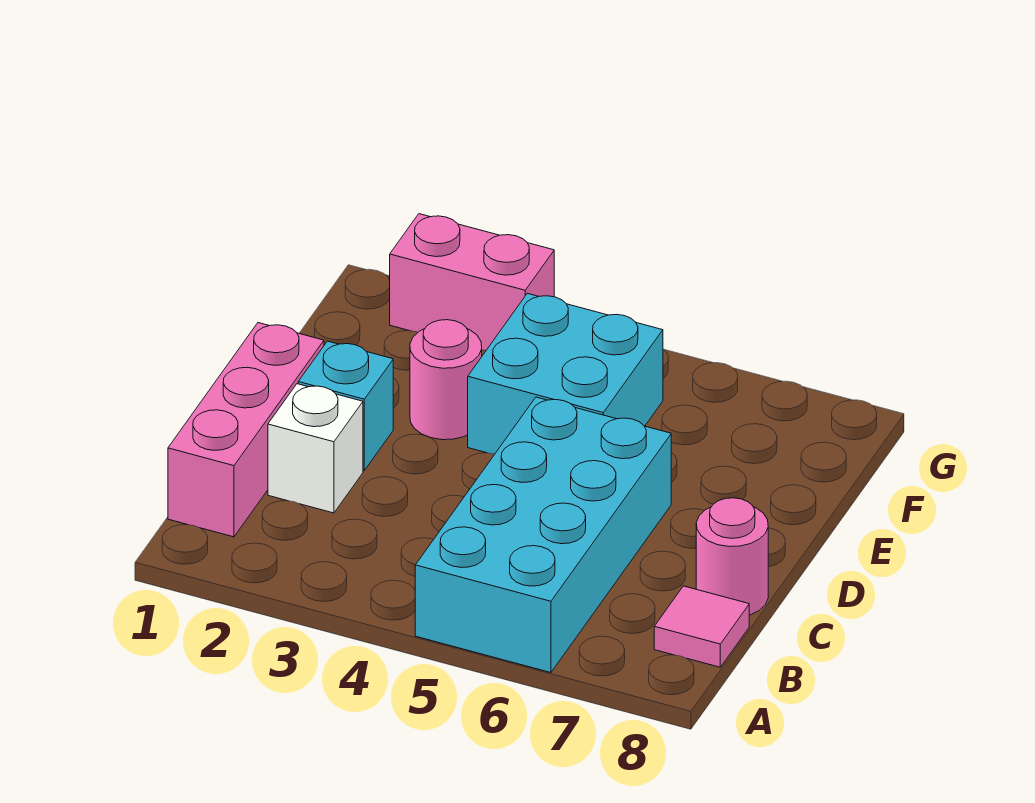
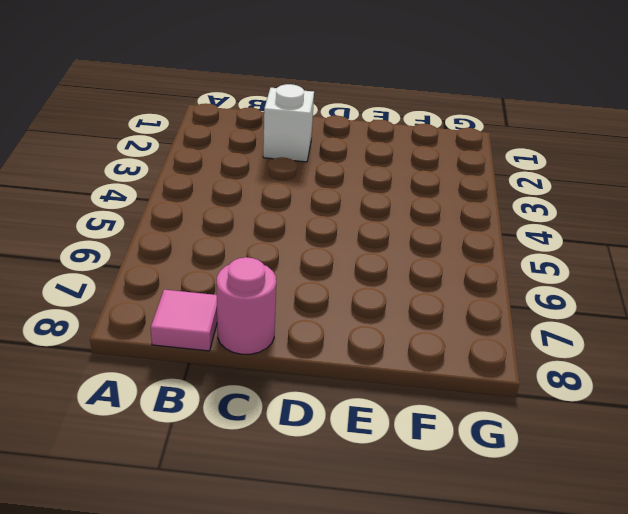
none -> cyan 2x4 brick [415,397,671,673]
none -> pink 1x3 brick [168,323,324,537]

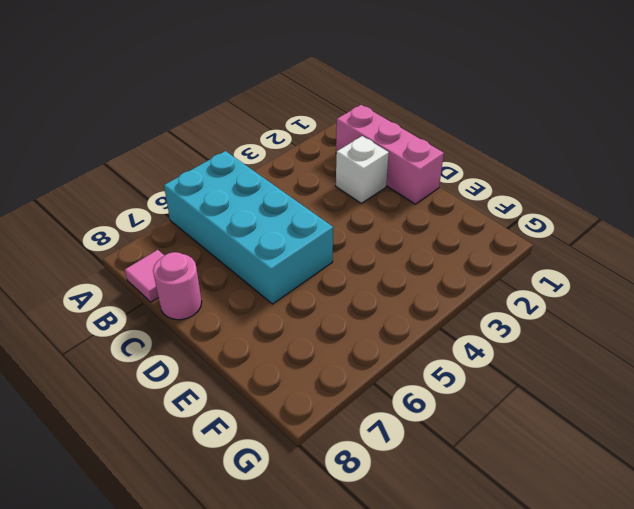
none -> cyan 1x1 brick [298,341,393,470]
none -> pink 1x1 round brick [410,320,482,440]

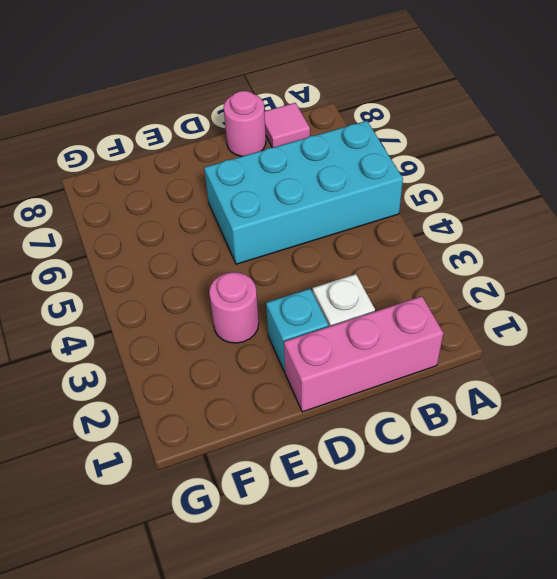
none -> cyan 2x2 brick [468,293,663,454]
none -> pink 1x2 brick [390,214,554,350]

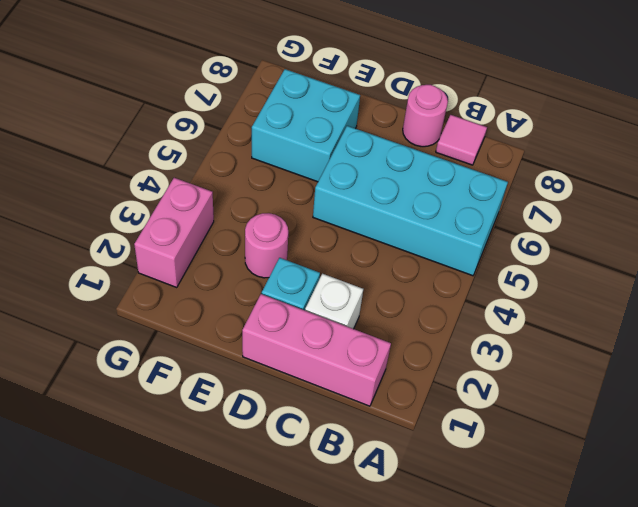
cyan 2x2 brick [252,69,360,182] -> cyan 2x2 brick moved to [468,293,663,454]

